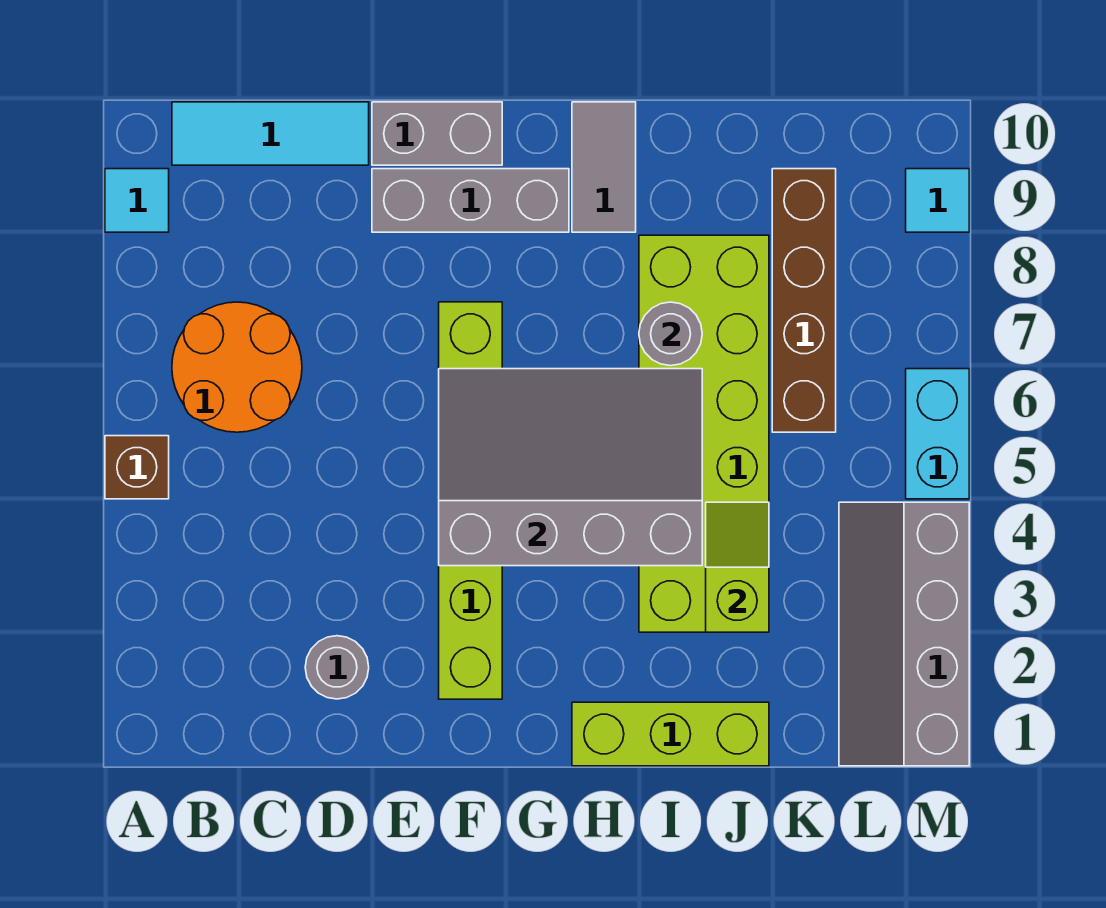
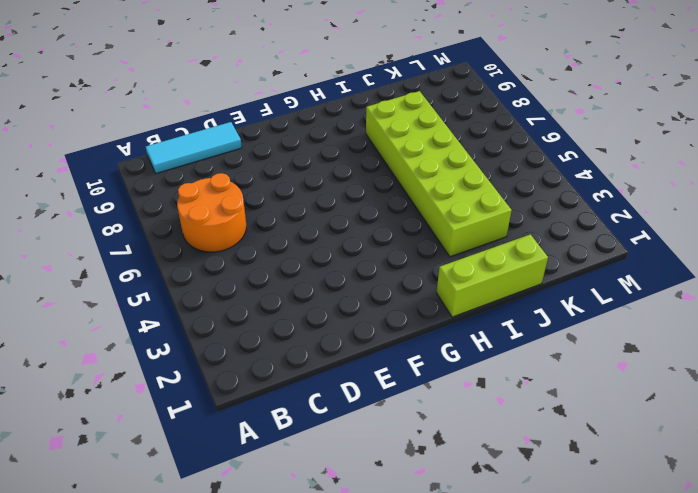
none -> brown 1x1 brick [105,436,169,499]
none -> cyan 1x1 tile [105,169,169,232]
none -> grey 1x1 round brick [305,636,369,699]

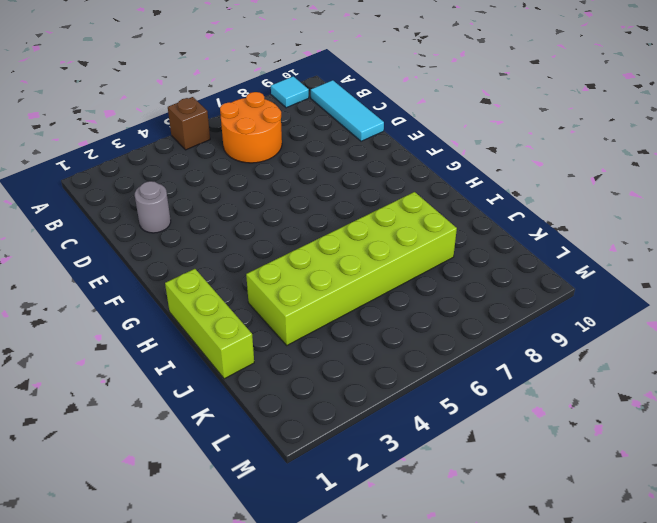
none -> grey 1x3 brick [372,169,569,232]
none -> grey 1x2 brick [372,102,502,165]
none -> lime 1x6 brick [439,302,502,699]

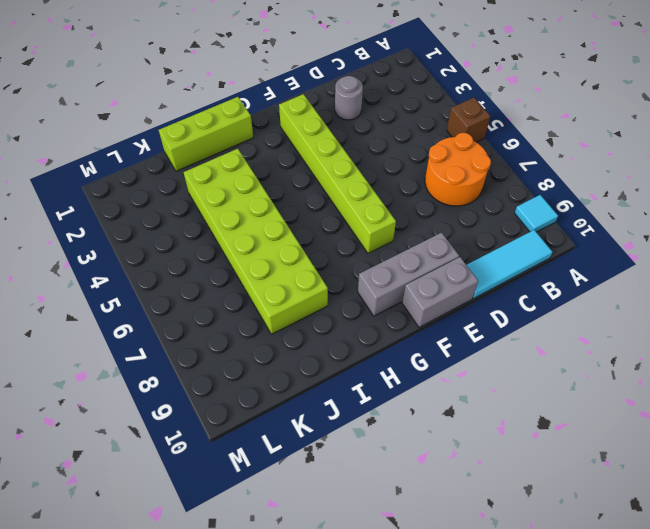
none -> grey 1x2 tile [572,102,636,232]
none -> brown 1x4 brick [772,169,836,432]
none -> grey 2x4 slope [839,502,969,766]

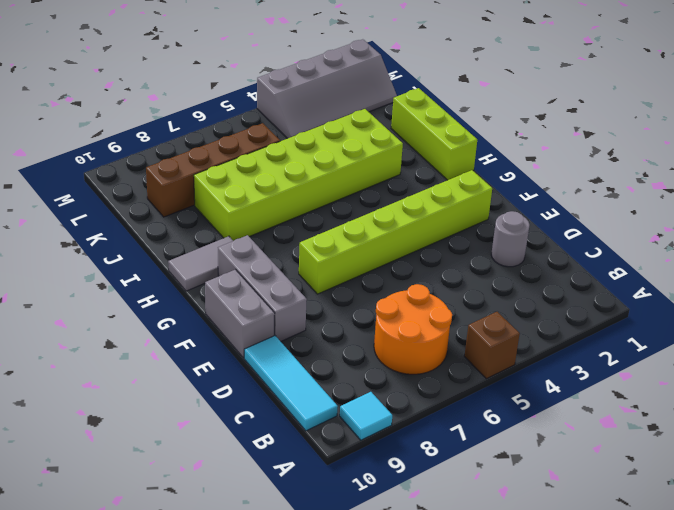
none -> cyan 1x2 brick [906,369,969,499]
none -> cyan 1x1 tile [906,169,969,232]
none -> grey 3x4 slope [439,369,702,566]

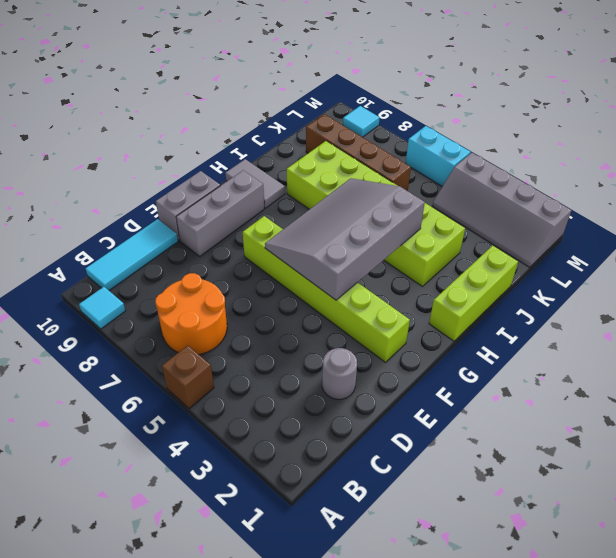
none -> grey 1x1 round brick [639,302,702,366]
none -> lime 1x2 slope [706,502,769,632]

